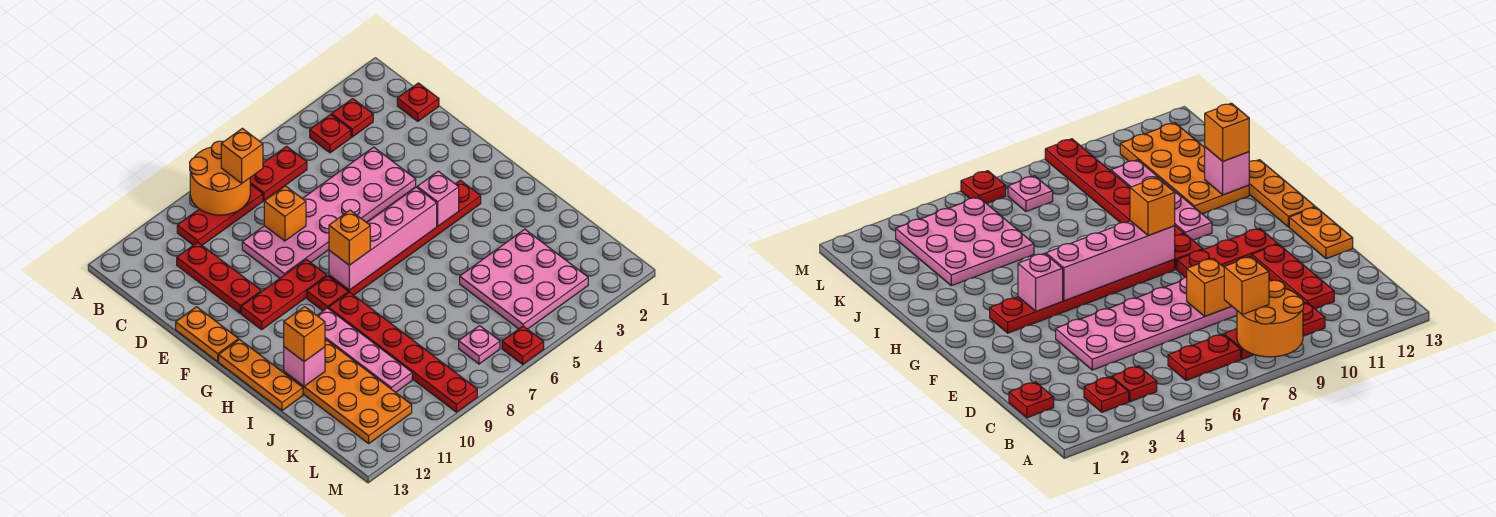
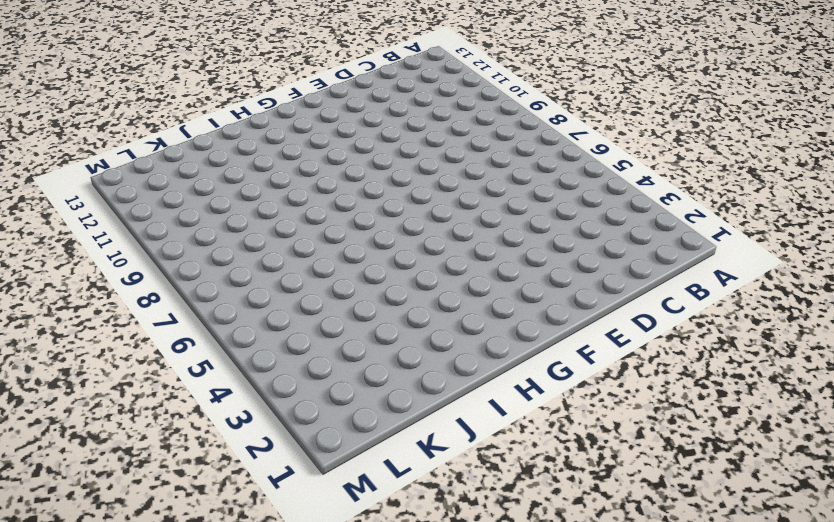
none -> red 1x1 plate [332,99,373,137]
none -> red 1x1 plate [310,115,351,153]
none -> red 1x2 plate [250,146,307,201]

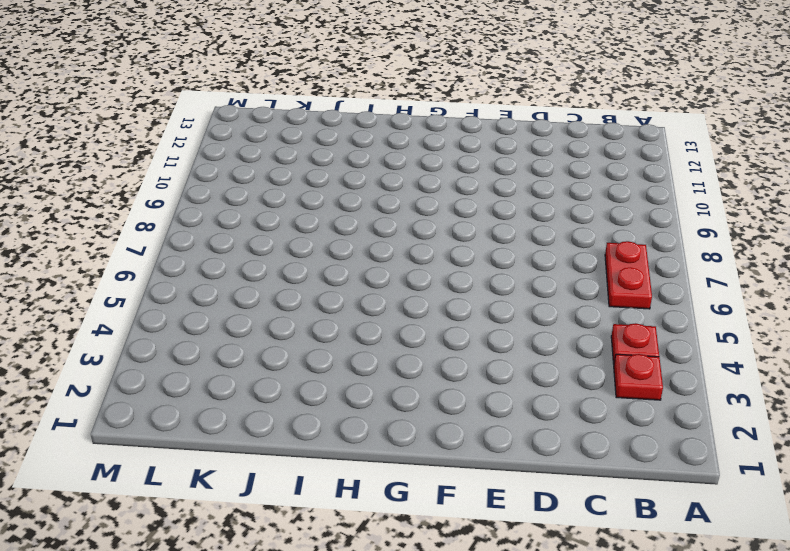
none -> red 1x3 plate [177,184,263,245]
none -> red 1x1 plate [397,83,439,121]
none -> red 1x3 plate [177,242,261,313]

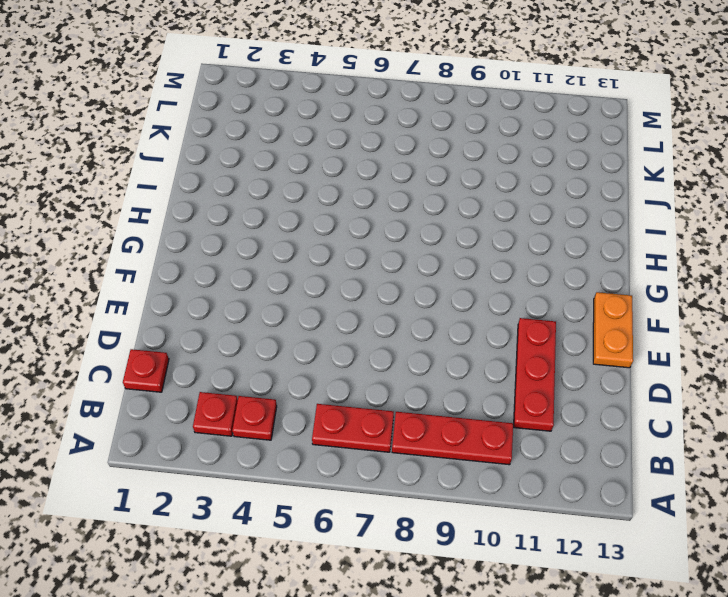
none -> pink 2x6 plate [242,147,416,278]
none -> red 1x3 plate [241,259,327,330]
none -> red 1x6 plate [329,180,481,295]

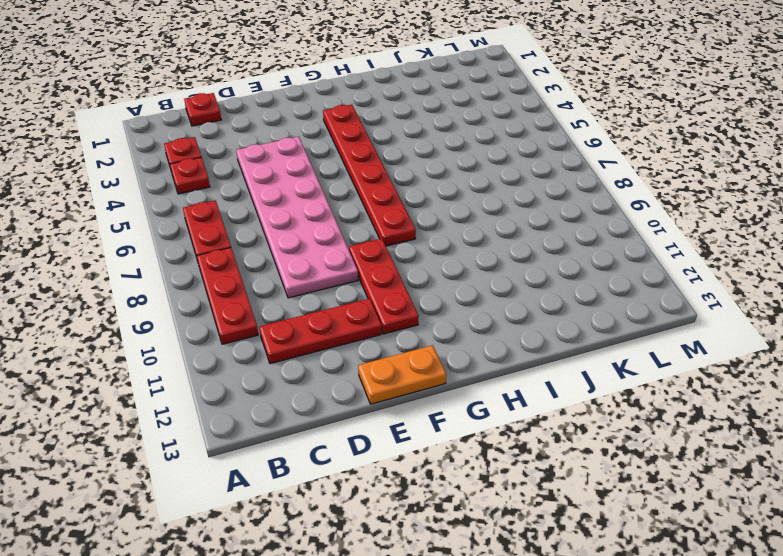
none -> red 1x1 plate [307,276,348,311]
none -> orange 1x3 plate [219,340,303,410]
none -> red 1x6 plate [328,292,477,412]

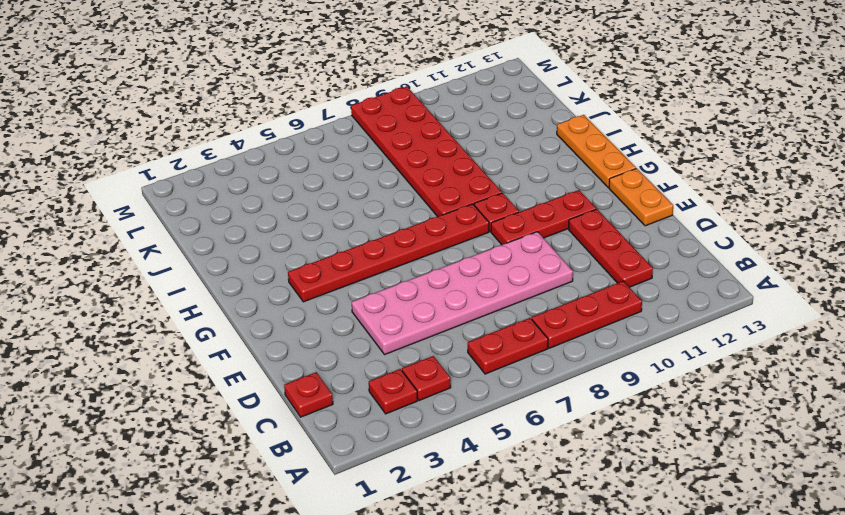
red 2x6 plate [351,86,502,217] -> red 1x6 plate [328,292,477,412]
none -> pink 1x4 plate [317,308,412,392]
none -> orange 2x4 plate [284,340,412,443]
none -> pink 3x3 plate [460,229,588,329]

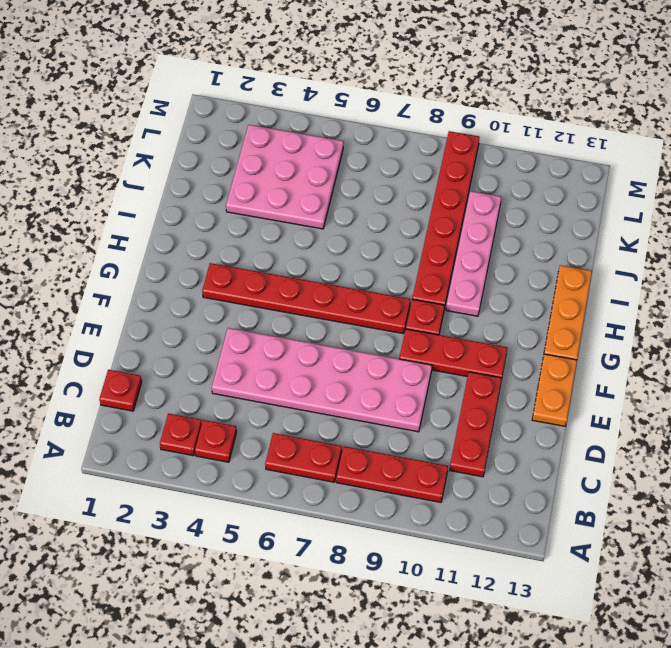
none -> orange 2x4 plate [284,340,412,443]
none -> pink 1x1 plate [459,326,500,364]
none -> red 1x1 plate [502,326,544,364]

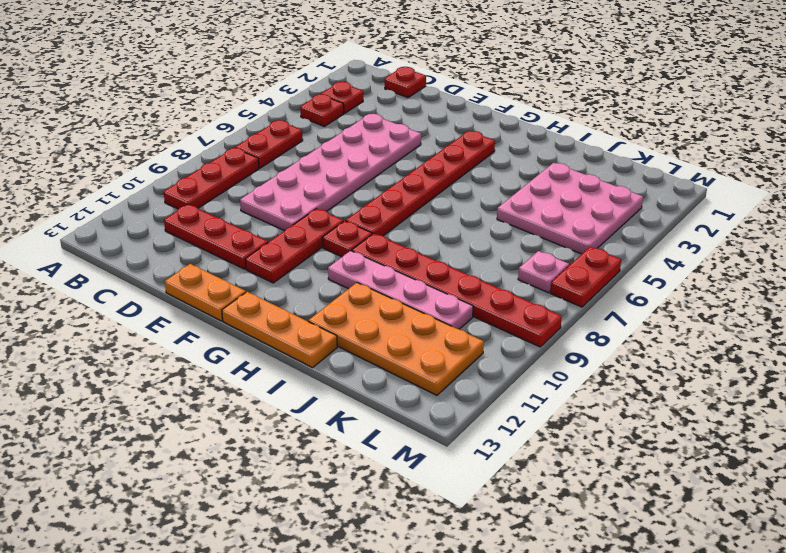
red 1x2 plate [550,247,621,307] -> red 1x1 plate [502,326,544,364]
none -> orange 2x2 round brick [190,141,250,215]
none -> orange 1x1 brick [264,186,306,241]
none -> pink 1x1 brick [417,171,459,226]

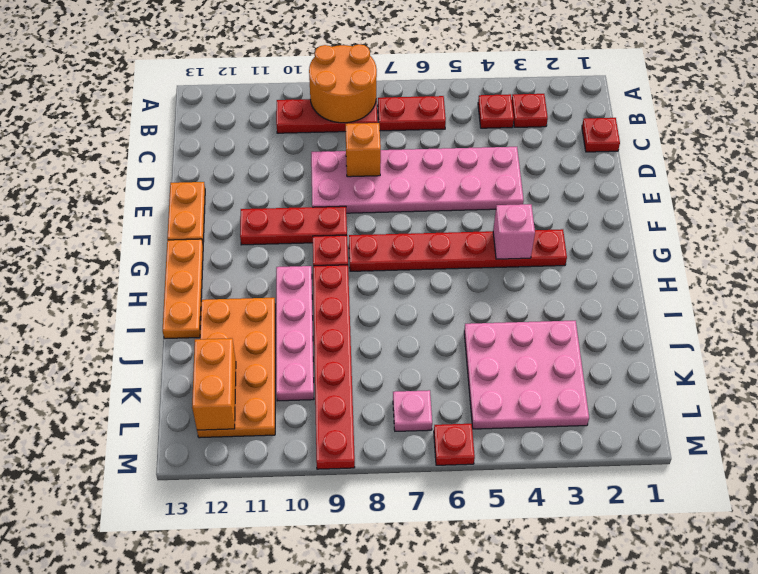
orange 1x2 brick [192,338,236,430] -> none
none -> red 1x3 plate [177,242,261,313]
none -> pink 1x4 brick [329,187,437,290]
none -> pink 1x1 brick [284,347,325,386]

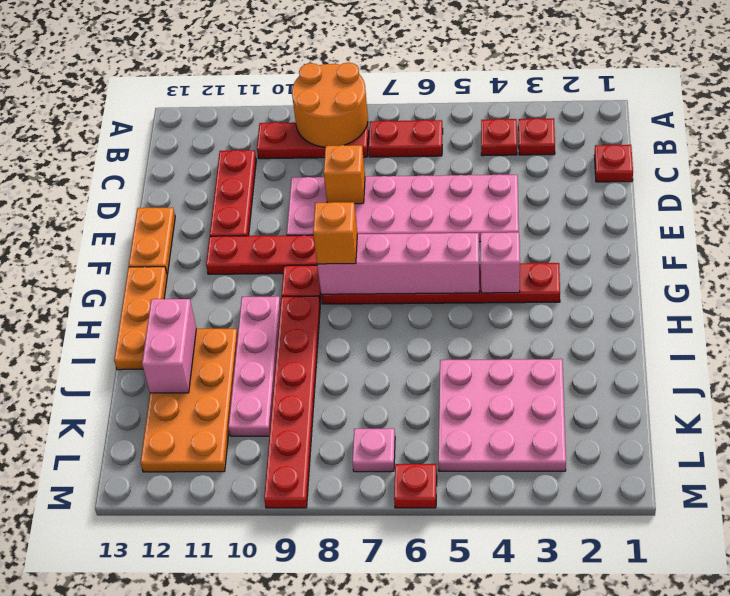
pink 1x2 brick [142,299,196,393] -> pink 1x1 brick [284,347,325,386]
none -> orange 1x1 brick [221,128,263,183]
none -> orange 1x1 brick [284,307,325,362]

